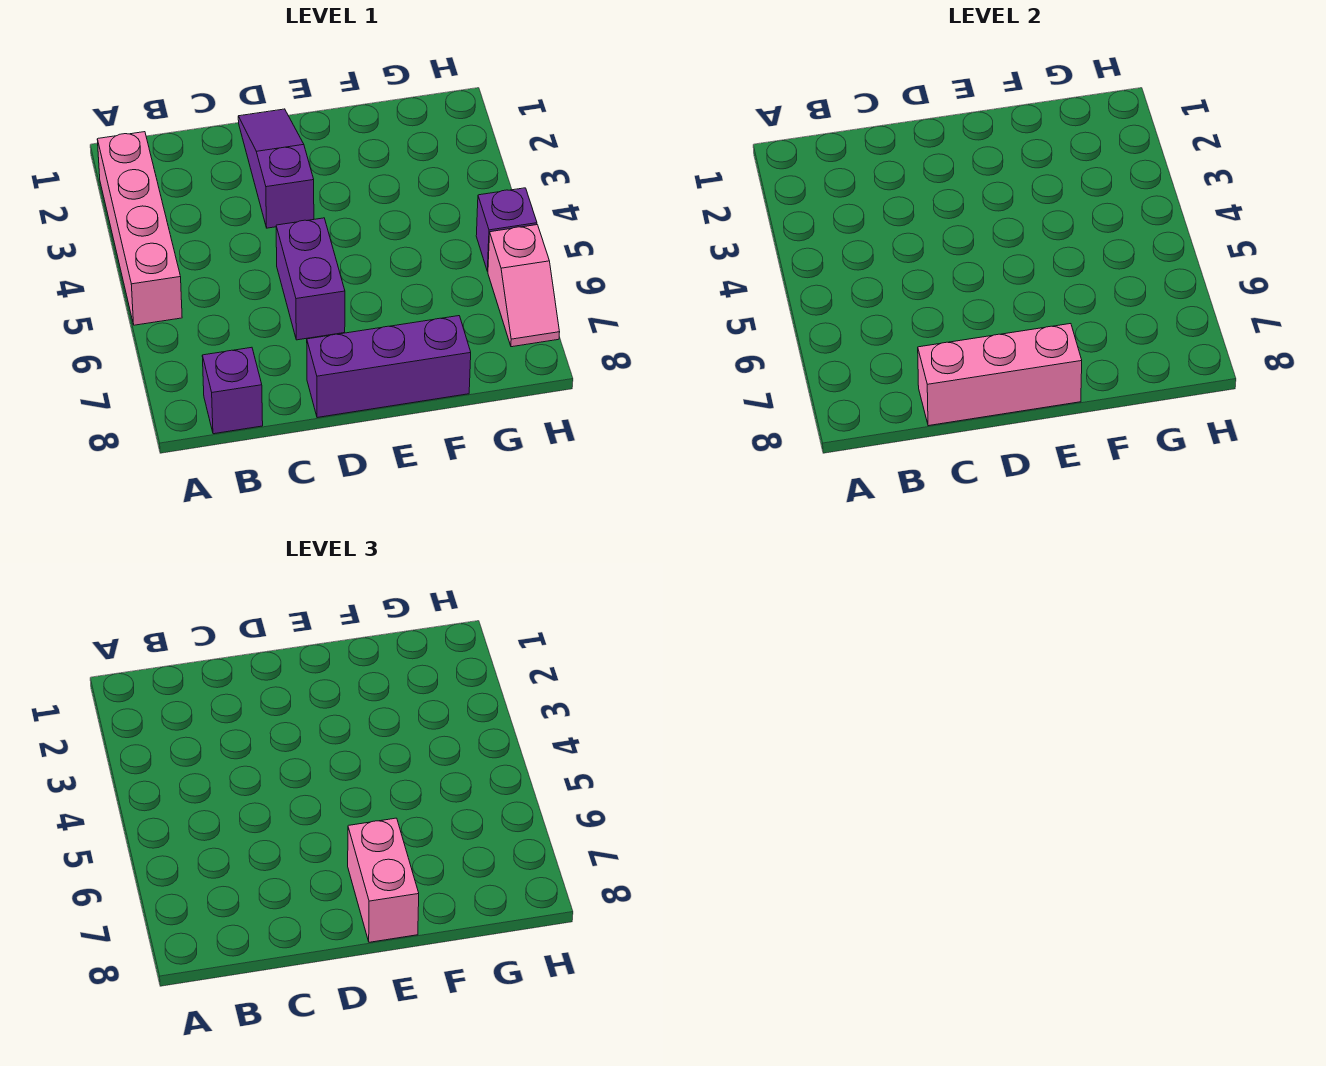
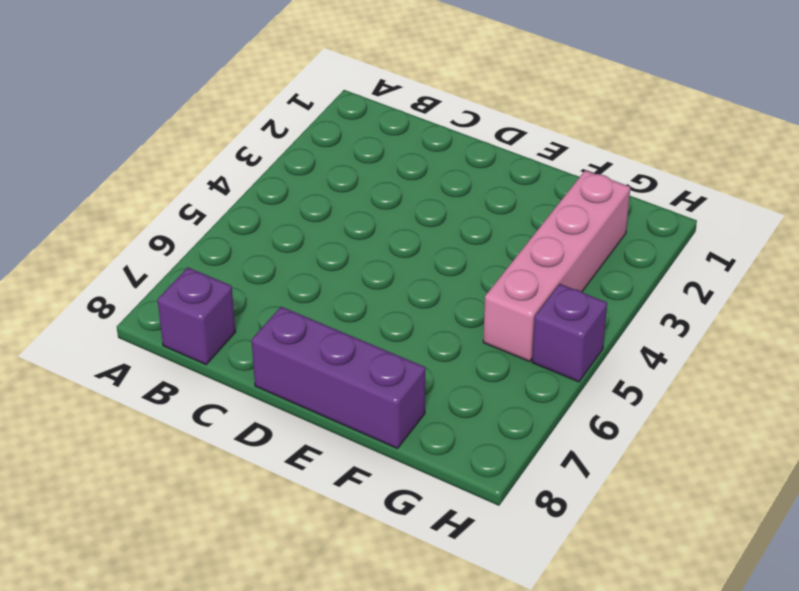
pink 1x4 brick [483,170,630,362] -> pink 1x4 brick moved to [97,132,182,325]
none -> purple 1x3 slope [238,109,314,228]
none -> purple 1x2 brick [276,218,345,340]

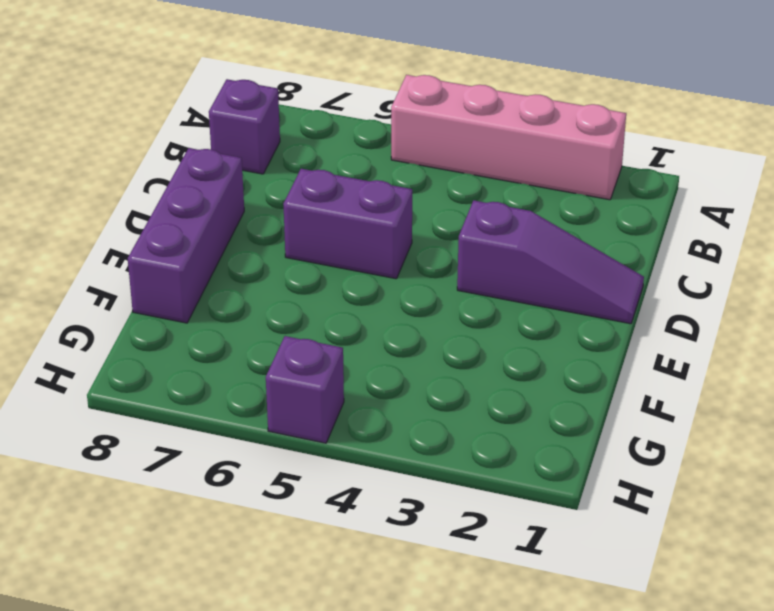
none -> pink 1x2 slope [488,225,560,347]
none -> pink 1x3 brick [918,324,1082,426]

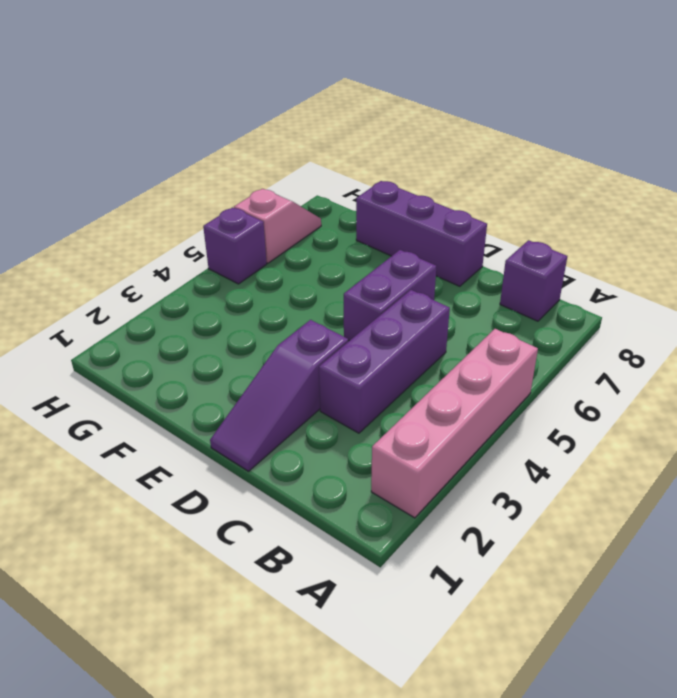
purple 1x3 brick [319,290,450,433] -> none
none -> pink 1x3 brick [918,324,1082,426]
none -> pink 1x2 brick [348,818,419,942]

